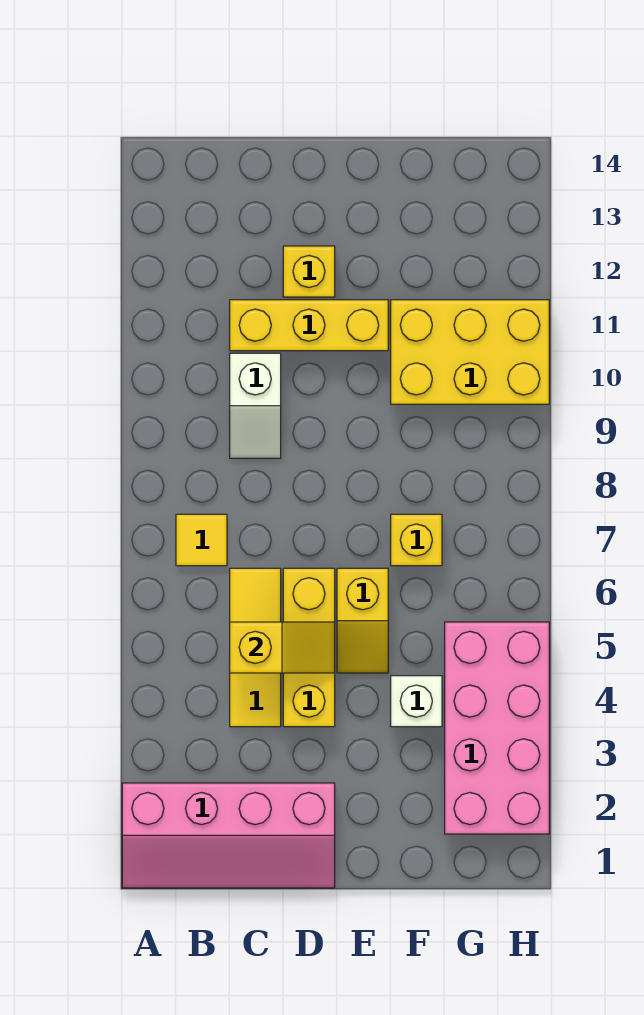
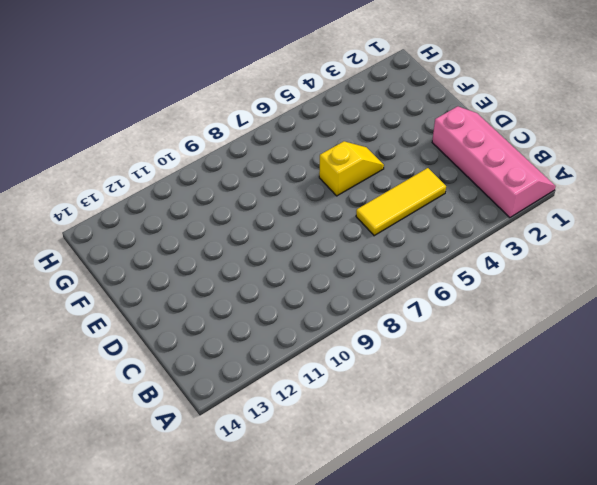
none -> yellow 1x1 tile [176,514,227,566]
none -> white 1x2 slope [230,353,281,458]
none -> yellow 1x3 brick [230,300,388,351]

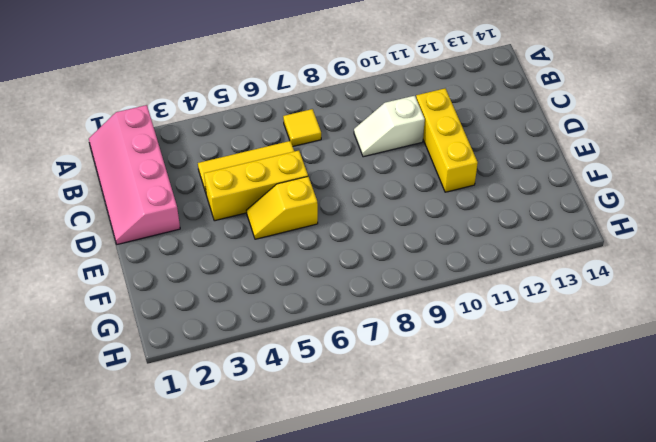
none -> yellow 1x1 brick [283,246,335,297]
none -> white 1x1 brick [391,676,442,727]
none -> yellow 1x1 brick [391,514,442,566]

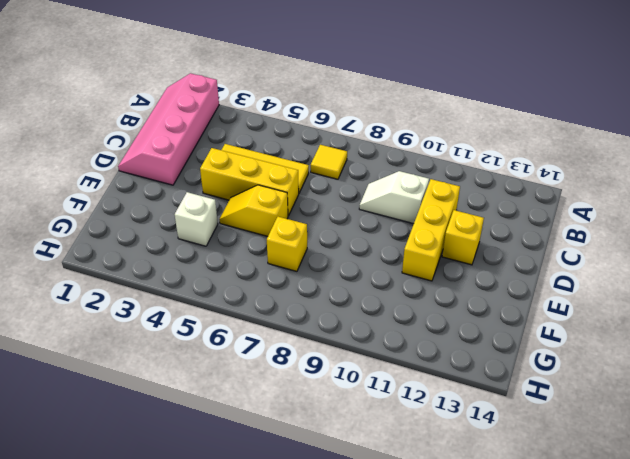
none -> yellow 2x3 brick [391,300,549,404]
none -> pink 2x4 brick [445,622,549,834]
none -> yellow 1x2 slope [230,622,335,673]

